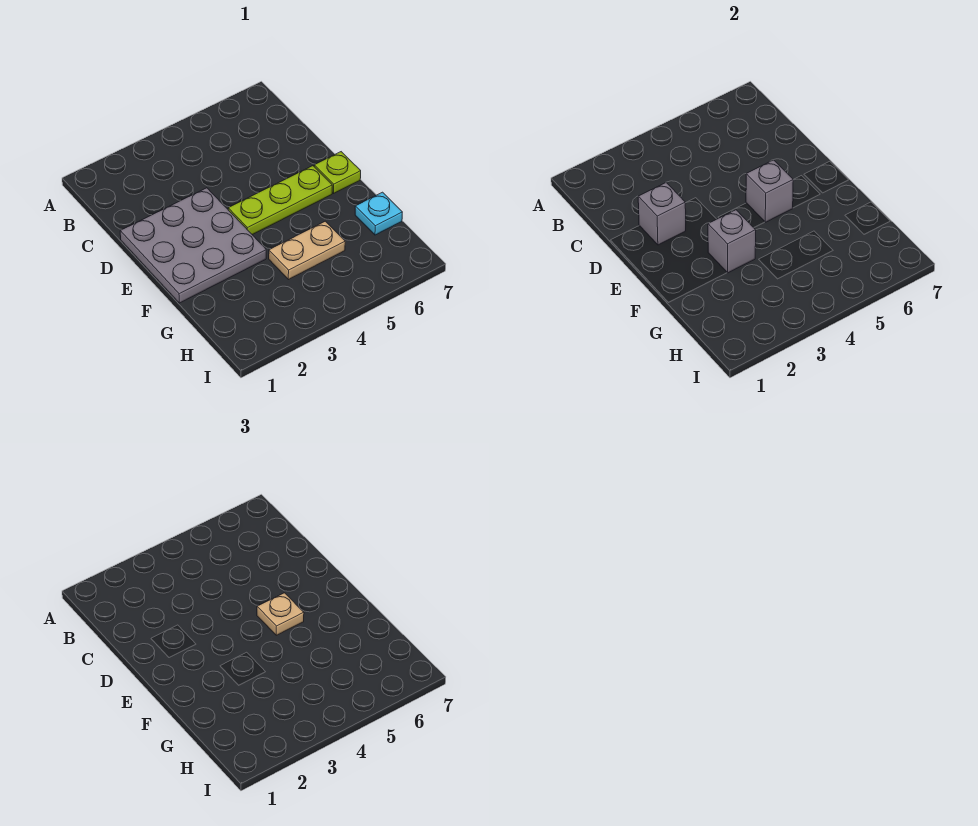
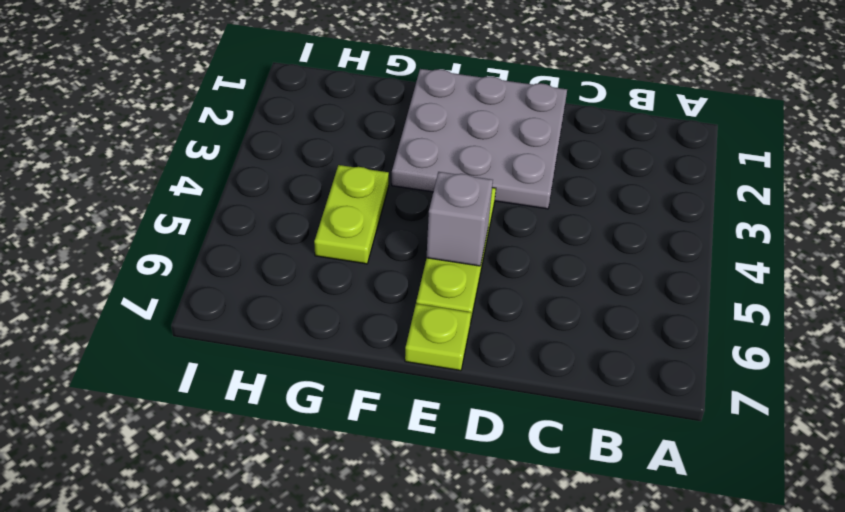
lime 1x2 plate [314,165,389,264] -> tan 1x2 plate [269,221,345,280]
none -> cyan 1x1 plate [355,192,402,235]
none -> grey 1x1 brick [638,182,686,245]

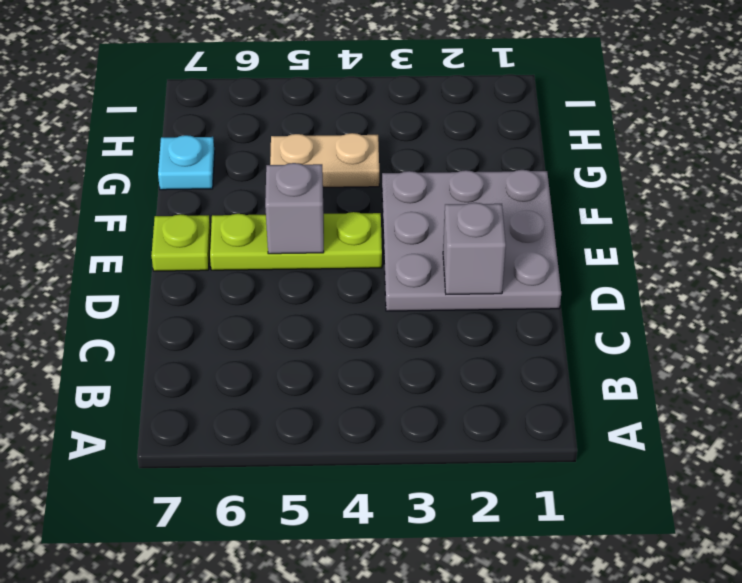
none -> grey 1x1 brick [708,210,756,273]
none -> tan 1x1 plate [257,593,304,635]

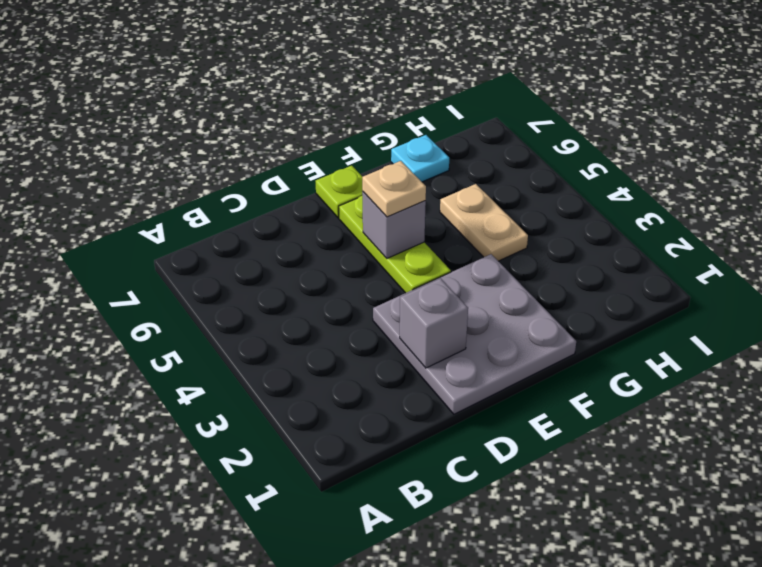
none -> grey 1x1 brick [708,210,756,273]

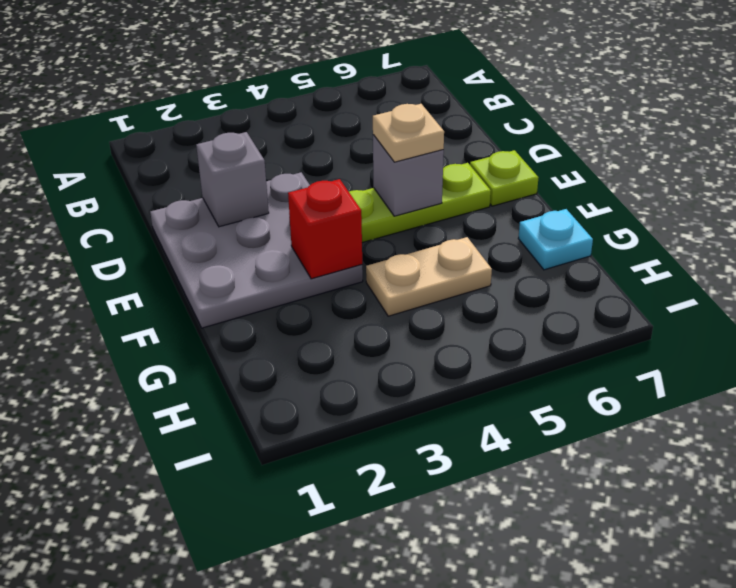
red 1x1 brick [288,179,362,279] -> grey 1x1 brick [708,210,756,273]

